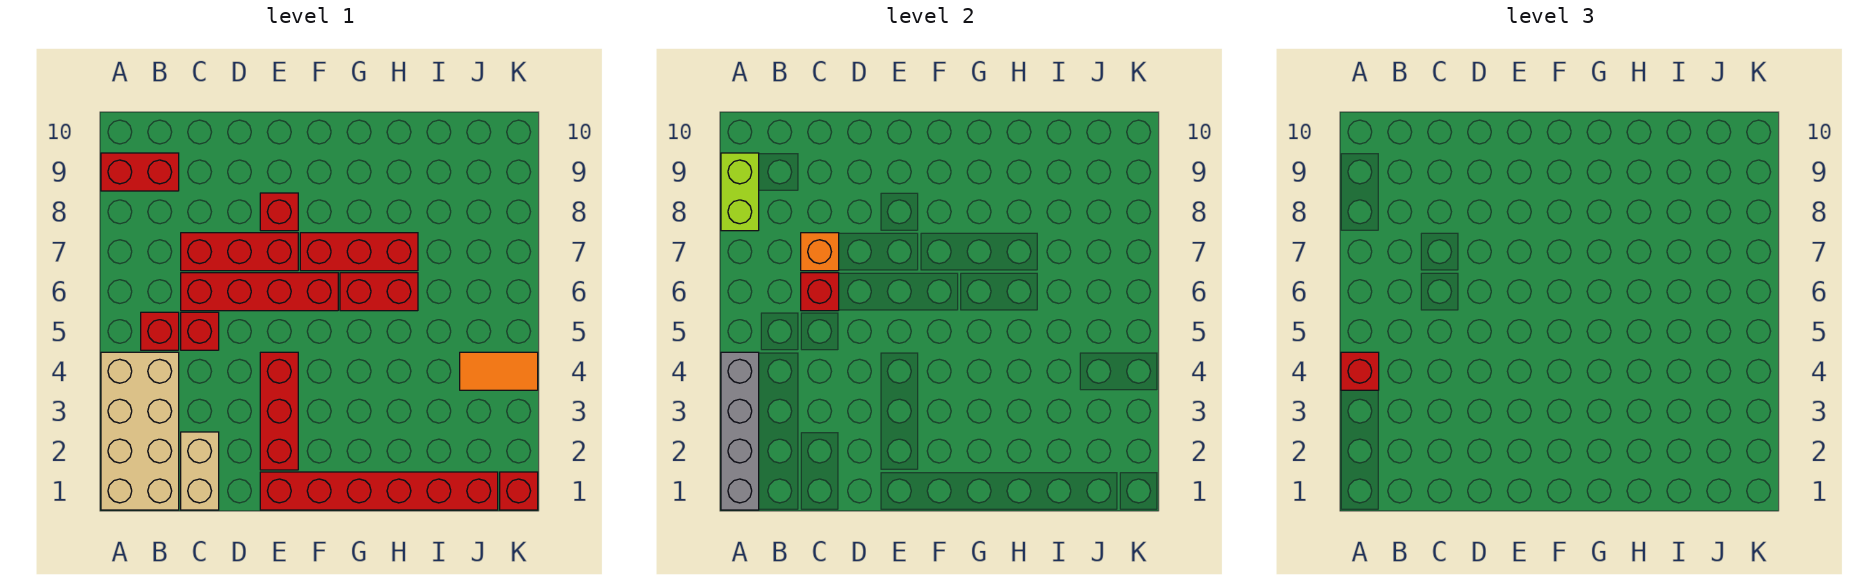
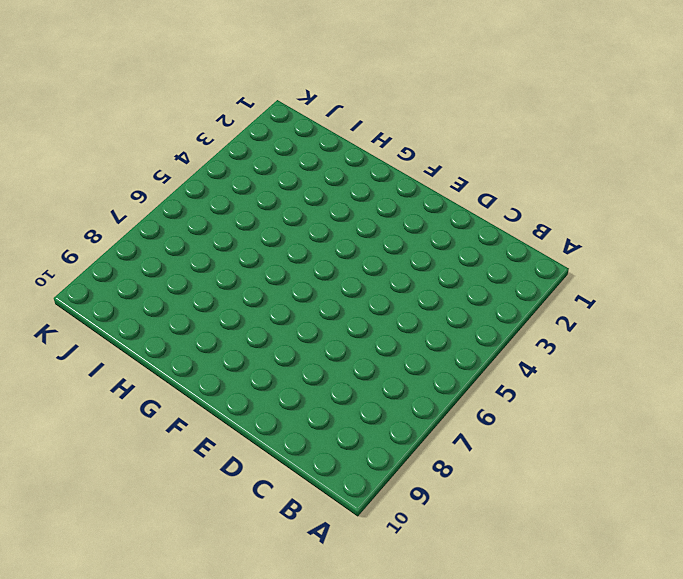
none -> tan 2x4 brick [101,352,179,510]
none -> red 1x2 brick [101,153,179,191]
none -> red 1x1 brick [141,312,179,350]

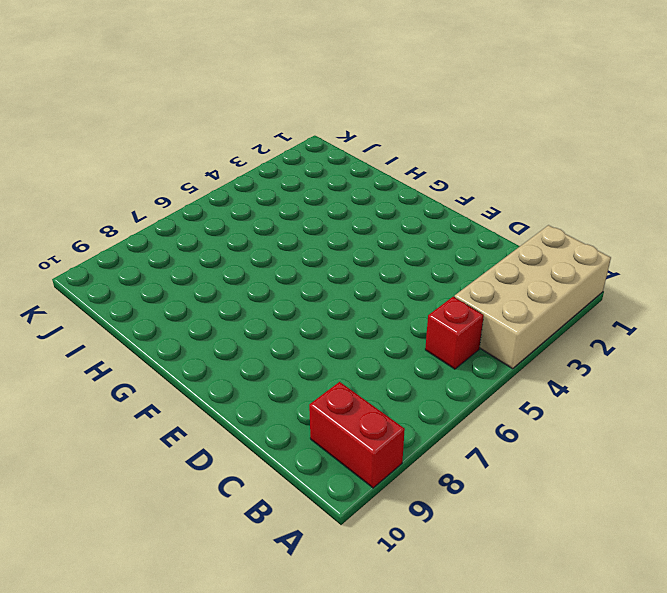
none -> tan 1x2 brick [181,432,219,510]
none -> red 1x1 brick [181,312,219,350]
none -> red 1x4 brick [181,273,338,311]

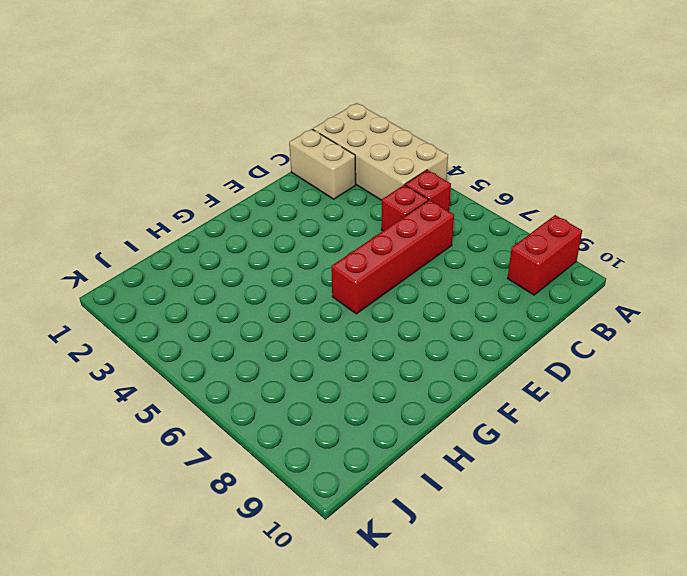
none -> red 1x3 brick [181,233,298,271]
none -> red 1x6 brick [260,472,498,510]
none -> red 1x3 brick [260,352,298,470]

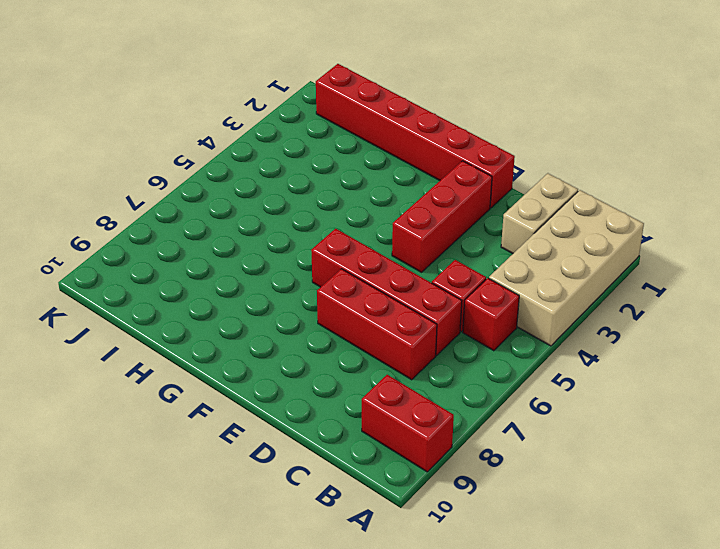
none -> red 1x1 brick [260,193,298,231]
none -> red 1x3 brick [300,233,418,271]
none -> red 1x2 brick [340,273,418,311]

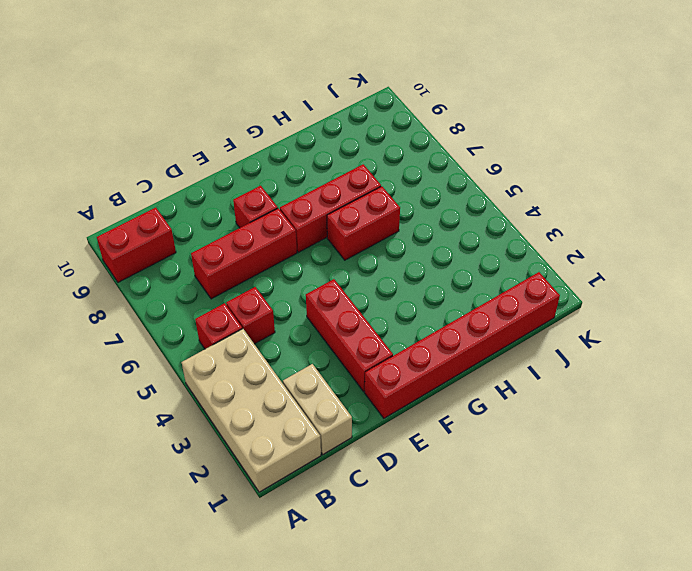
none -> red 1x4 brick [181,273,338,311]
none -> orange 1x2 tile [460,352,538,390]
none -> red 1x1 brick [500,472,538,510]

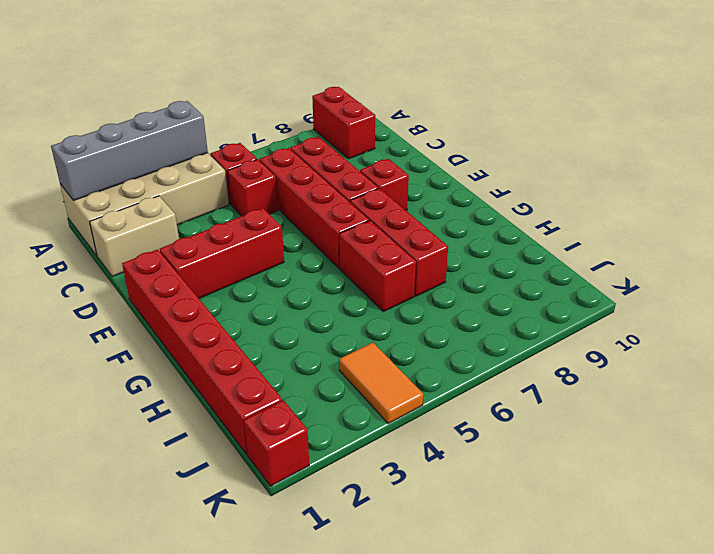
none -> lime 1x2 brick [721,153,759,231]
none -> red 1x1 brick [801,273,839,311]
none -> orange 1x1 brick [801,233,839,271]

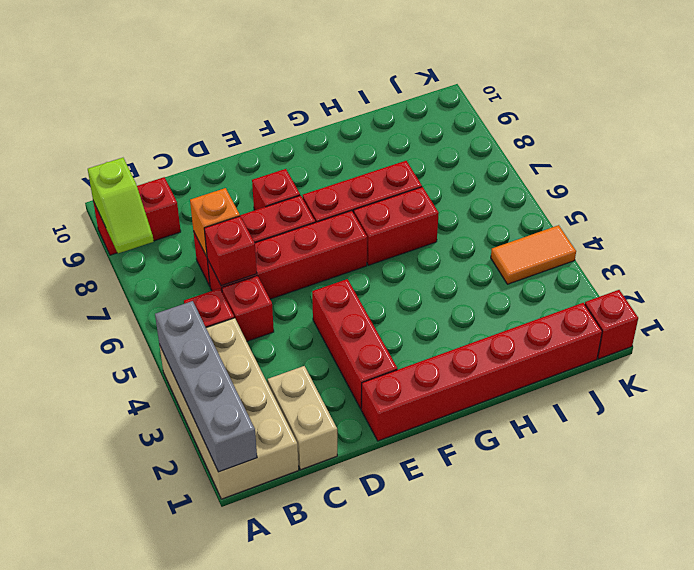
lime 1x2 slope [88,158,154,253] -> lime 1x2 brick [721,153,759,231]
none -> red 1x1 brick [1341,352,1379,390]

